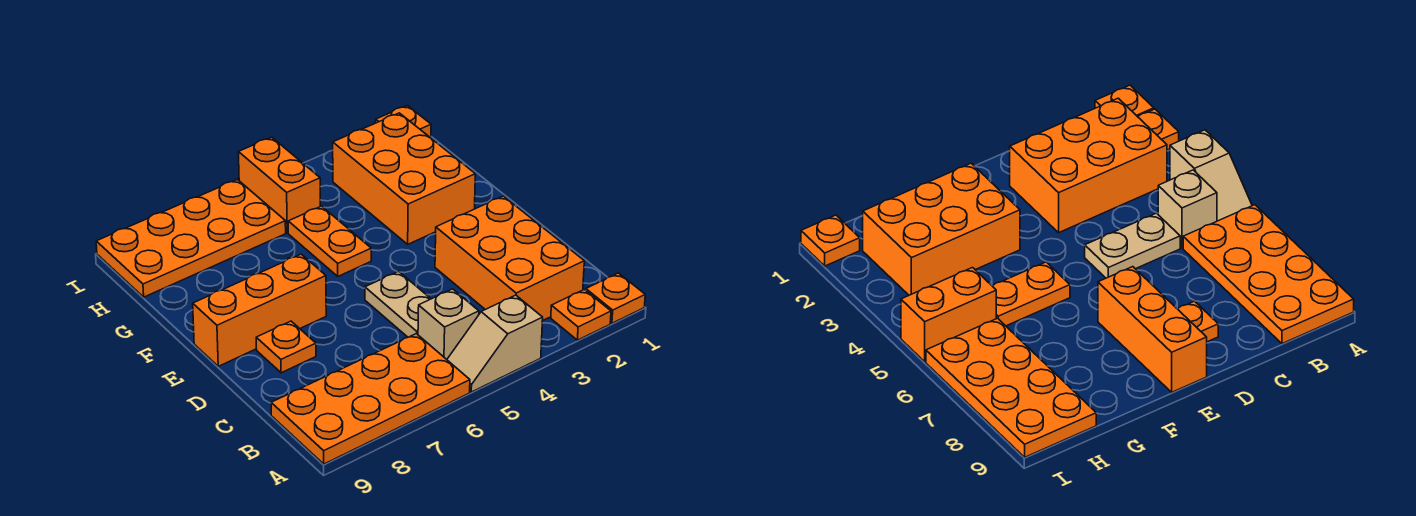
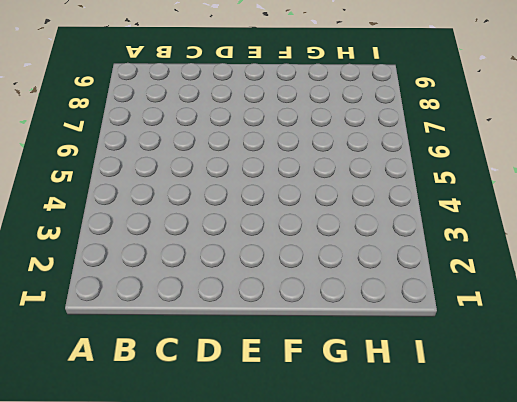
none -> orange 1x1 plate [586,273,645,323]
none -> orange 1x1 plate [551,290,611,340]
none -> tan 1x2 slope [447,295,543,392]

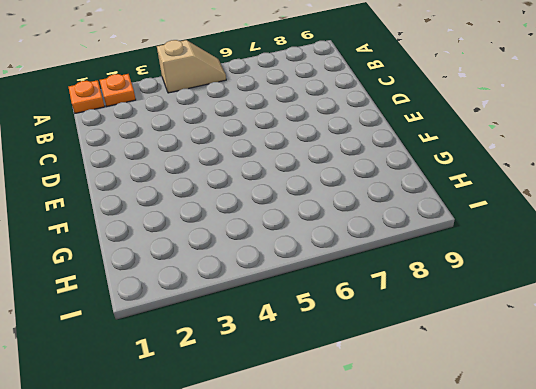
none -> orange 2x4 plate [271,334,470,464]
none -> orange 2x3 brick [435,196,584,321]
none -> tan 1x1 brick [418,289,479,359]

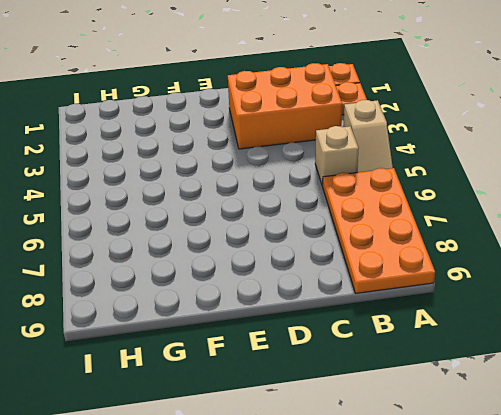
none -> tan 1x2 plate [365,271,431,337]
none -> orange 1x1 plate [256,321,316,373]
none -> orange 1x3 brick [193,254,326,366]

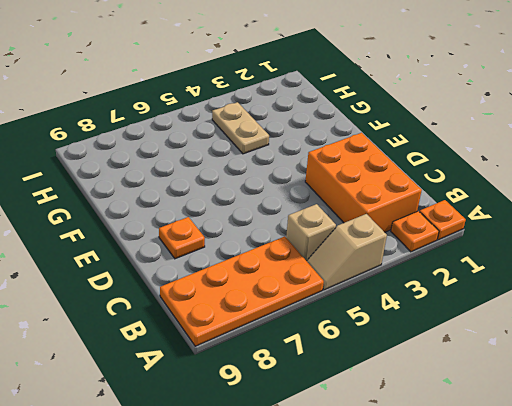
tan 1x2 plate [212,102,269,154] -> tan 1x2 plate moved to [365,271,431,337]
none -> orange 1x3 brick [193,254,326,366]
none -> orange 2x3 brick [332,113,475,244]
none -> orange 1x2 plate [288,206,371,276]

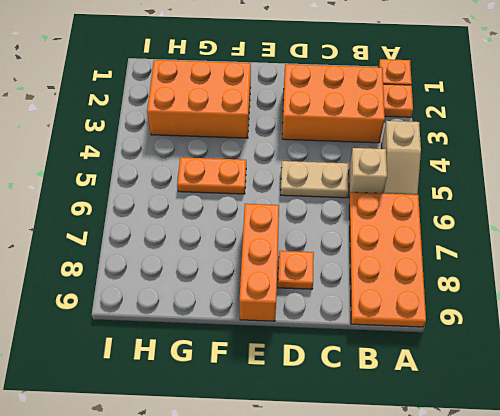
none -> orange 1x2 brick [238,137,320,233]
none -> orange 2x4 plate [96,180,286,297]
none -> orange 1x1 plate [376,106,431,138]

